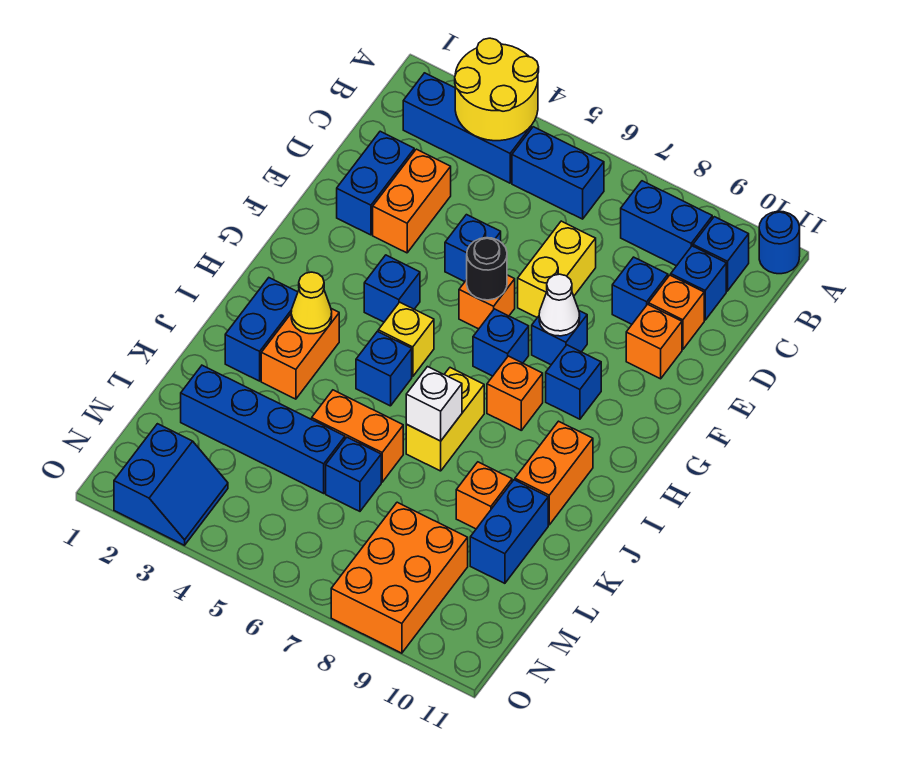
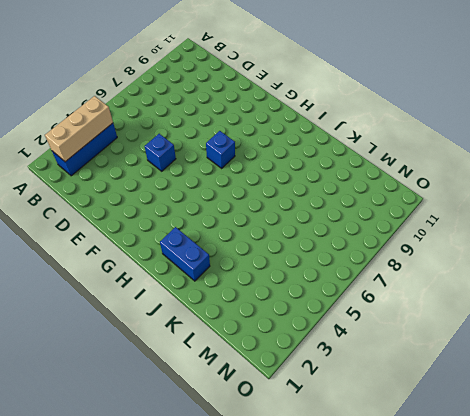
tan 1x3 brick [45,96,113,162] -> yellow 2x2 round brick [455,38,539,141]
none -> blue 1x1 round brick [759,211,800,274]
none -> blue 1x2 brick [512,127,604,219]
none -> blue 1x2 brick [621,181,712,266]
none -> blue 1x1 brick [693,217,749,291]

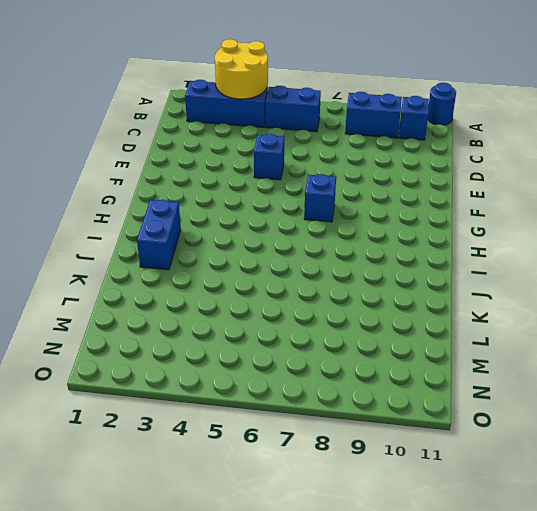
none -> blue 1x1 brick [671,246,726,320]
none -> blue 1x2 brick [337,131,414,235]
none -> orange 1x2 brick [373,149,451,253]
none -> yellow 1x2 brick [518,221,596,318]

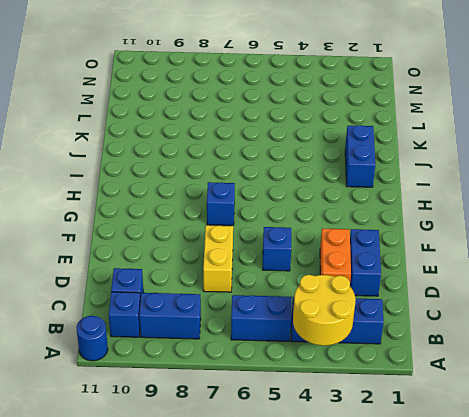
none -> blue 1x1 brick [612,257,668,324]
none -> orange 1x1 brick [649,275,704,349]
none -> orange 1x1 brick [626,304,682,379]
none -> orange 1x1 brick [459,275,515,329]

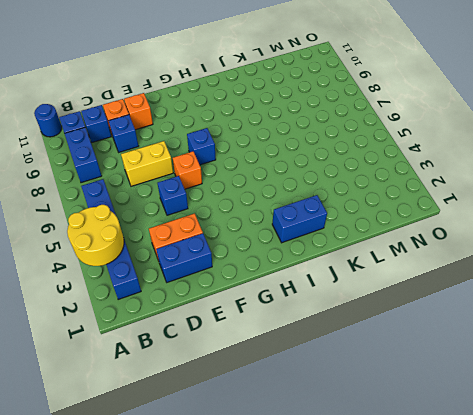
none -> blue 1x1 brick [532,311,587,365]
none -> blue 1x1 brick [364,255,420,322]
none -> blue 1x1 brick [546,345,601,419]
none -> yellow 1x1 brick [378,302,434,377]

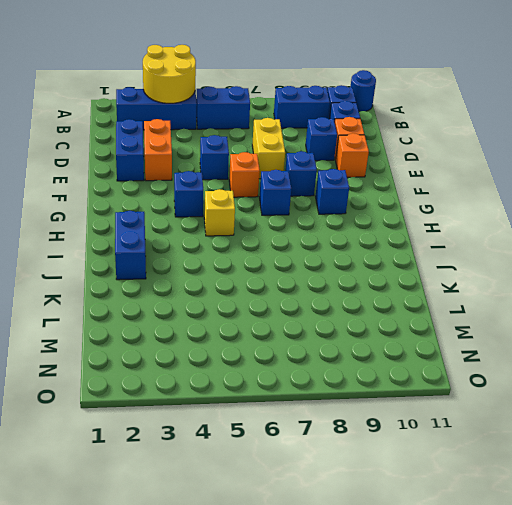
none -> orange 1x1 brick [487,356,543,430]
none -> orange 1x2 brick [261,309,339,399]
none -> blue 1x1 brick [356,331,412,406]
none -> yellow 1x2 brick [406,368,484,471]

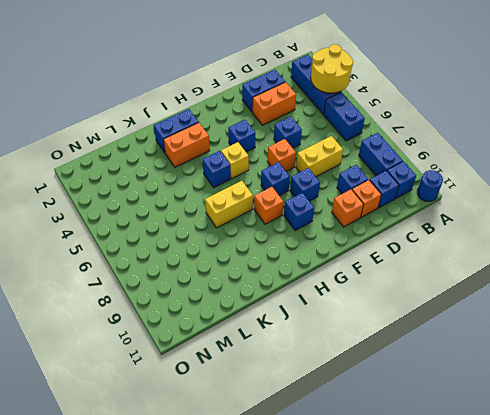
none -> orange 1x2 brick [515,421,593,525]
none -> orange 1x2 brick [312,390,403,482]
none -> orange 1x1 brick [456,462,512,529]
none -> blue 1x2 brick [470,480,548,583]

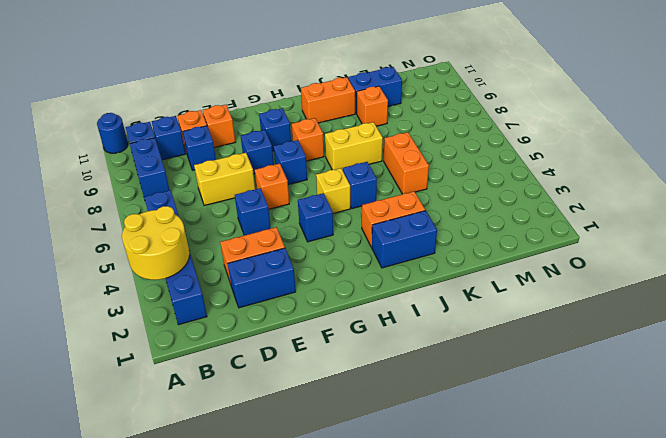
none -> blue 1x4 brick [181,365,345,493]
none -> blue 1x1 brick [326,437,381,511]
none -> orange 2x3 brick [331,502,468,653]
none -> blue 2x2 slope [114,424,228,545]

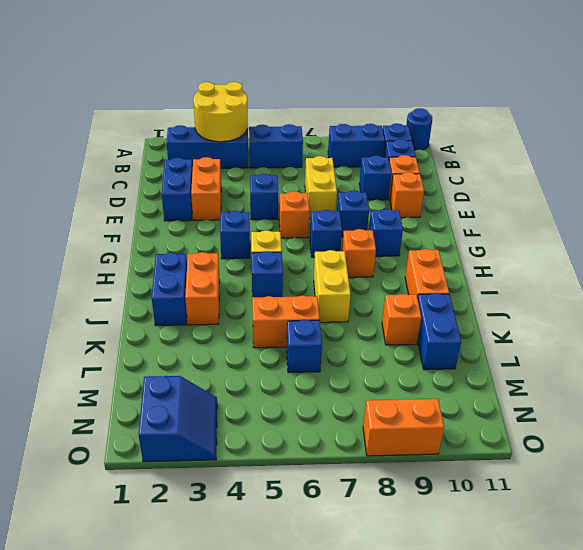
orange 1x2 brick [363,399,444,456] -> orange 2x3 brick [331,502,468,653]
none -> blue 1x4 brick [181,365,345,493]
none -> black 1x1 round brick [467,238,507,300]
none -> white 1x1 cone [539,274,580,336]
none -> yellow 1x1 cone [291,272,332,334]

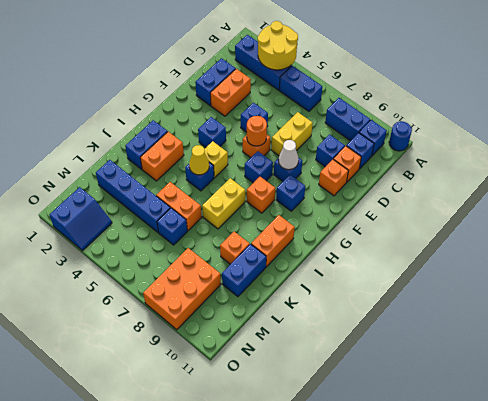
orange 1x1 round brick [247,116,267,146] -> black 1x1 round brick [467,238,507,300]
yellow 1x1 cone [189,145,209,175] -> yellow 1x1 cone moved to [291,272,332,334]
none -> white 1x1 brick [406,367,462,441]

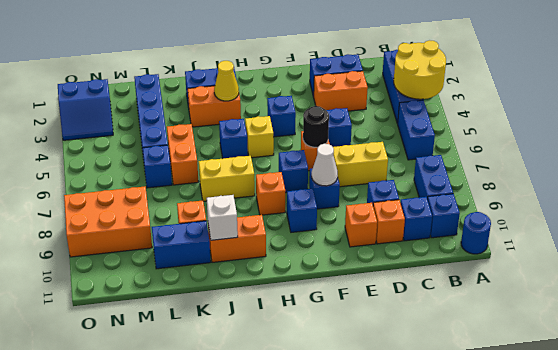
white 1x1 brick [207,195,238,240] -> white 1x1 brick moved to [406,367,462,441]

